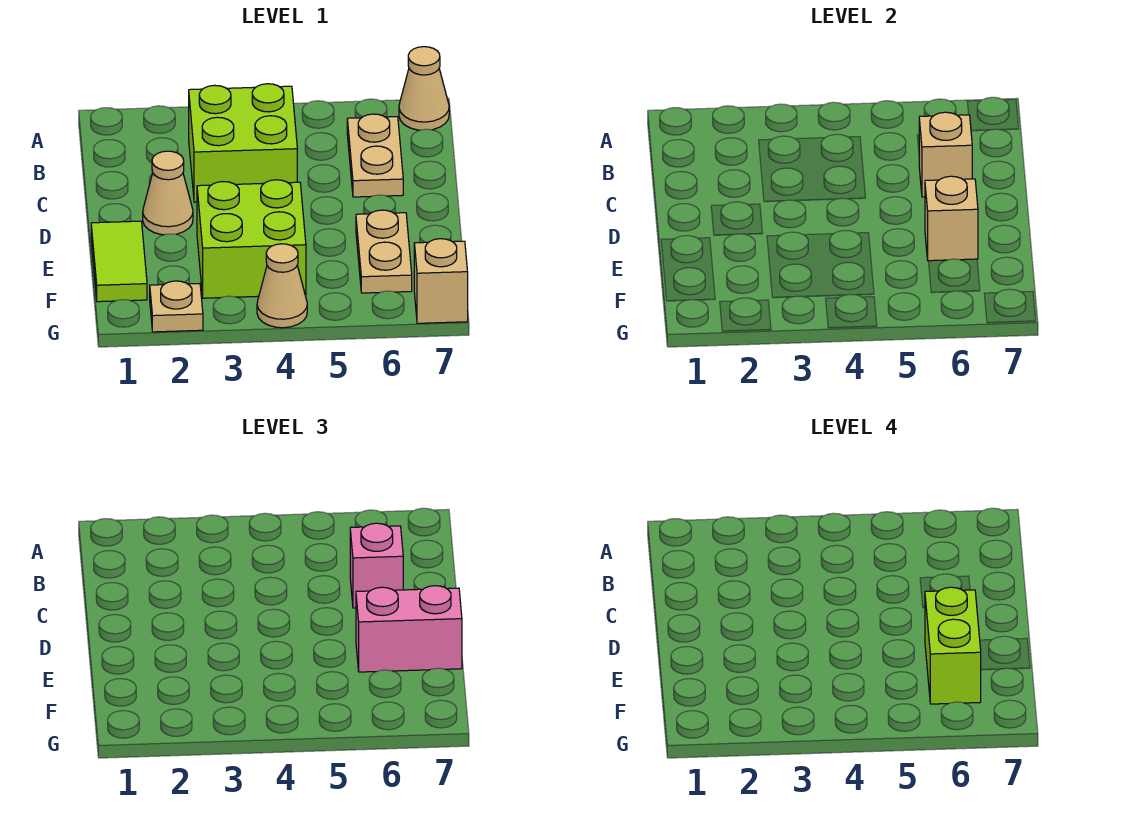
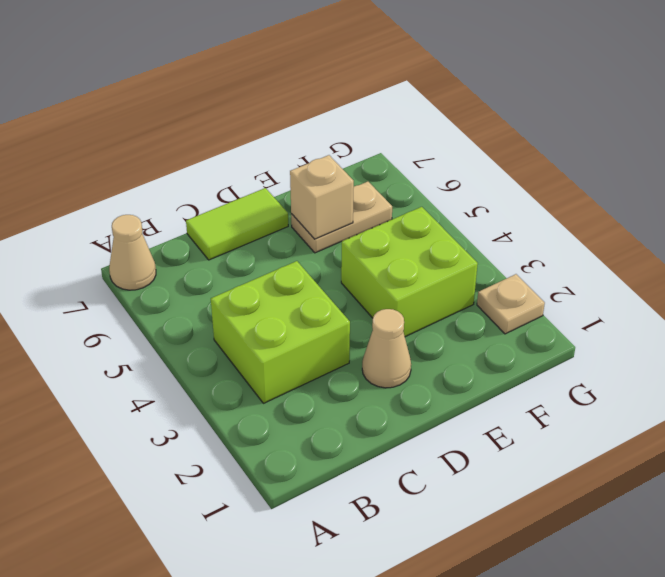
lime 1x2 tile [186,188,288,260] -> lime 1x2 tile moved to [91,221,147,302]
none -> tan 1x2 plate [347,114,403,197]
none -> tan 1x1 cone [257,244,307,328]
none -> tan 1x1 brick [414,239,468,323]

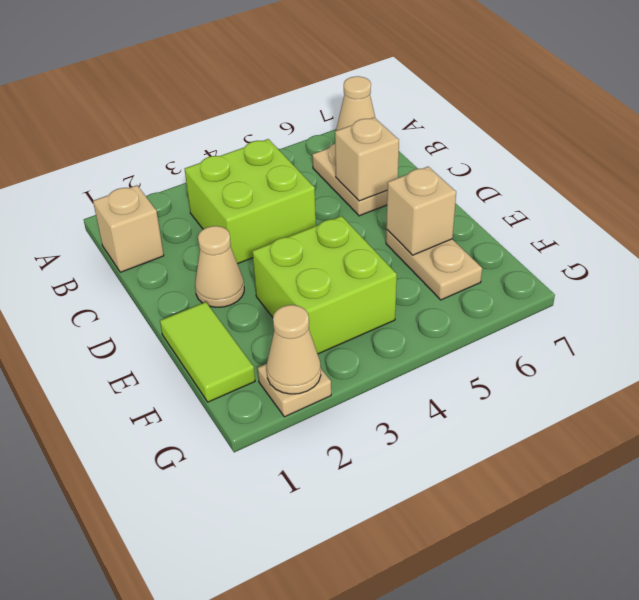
tan 1x1 brick [93,185,164,272] -> tan 1x1 brick moved to [414,239,468,323]
tan 1x1 cone [267,305,321,394] -> tan 1x1 cone moved to [257,244,307,328]
none -> pink 1x1 brick [350,523,403,608]
none -> pink 1x2 brick [356,586,462,672]
none -> lime 1x2 brick [925,587,981,704]

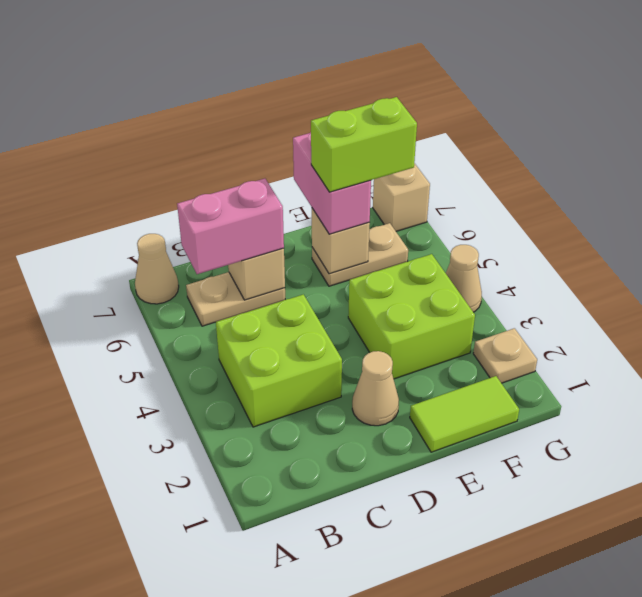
pink 1x2 brick [177,179,284,274] -> pink 1x1 brick [350,523,403,608]

